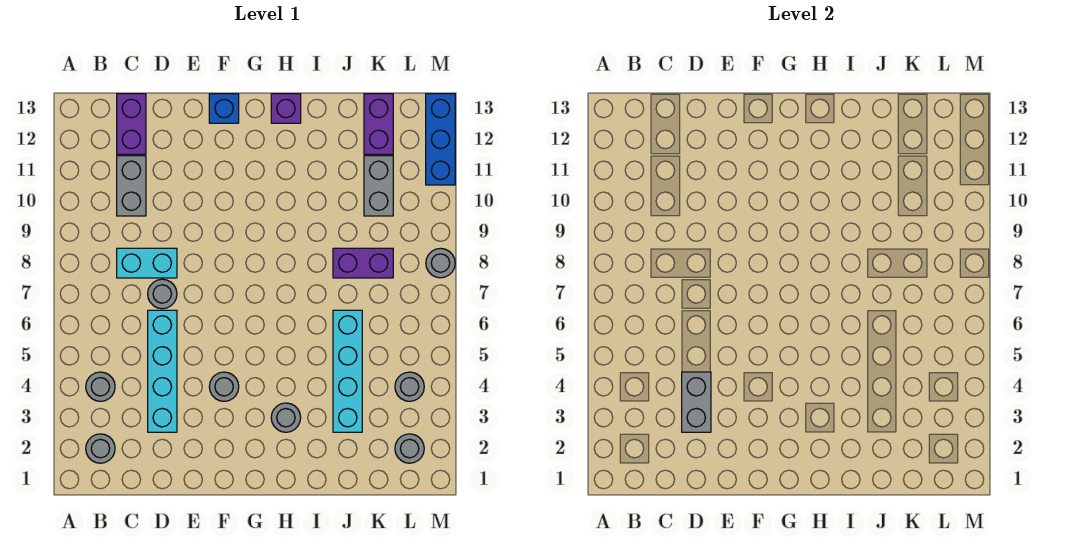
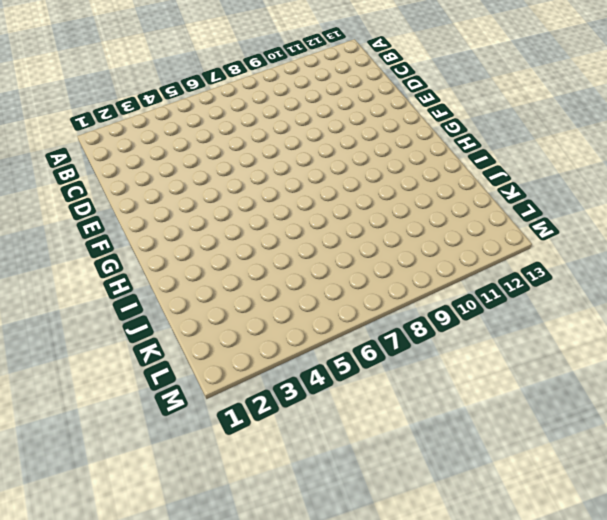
none -> grey 1x1 round brick [86,434,115,463]
none -> grey 1x1 round brick [86,372,115,401]
none -> cyan 1x2 brick [117,248,177,278]

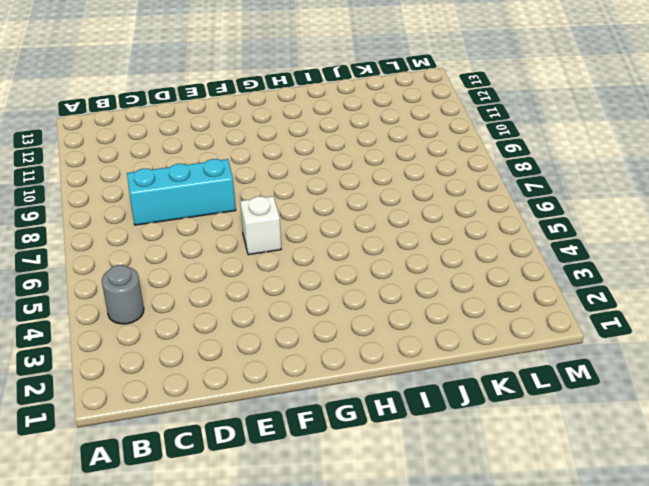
cyan 1x3 brick [127,159,236,225] -> cyan 1x2 brick [117,248,177,278]
white 1x1 brick [240,196,281,255] -> none
none -> grey 1x1 round brick [86,434,115,463]
none -> grey 1x2 brick [117,156,146,216]
none -> purple 1x2 brick [117,94,146,154]

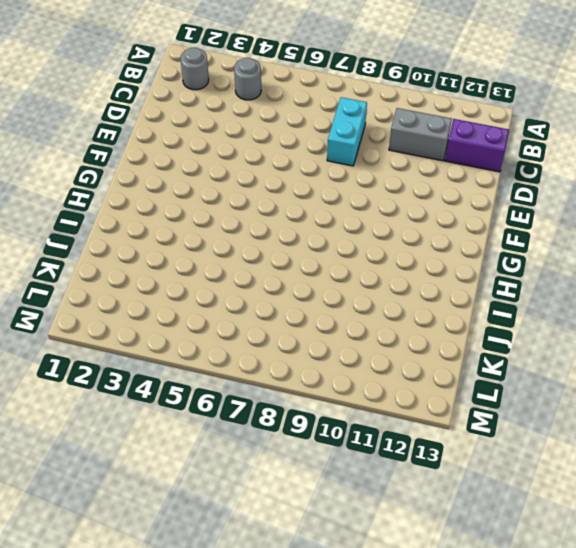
none -> cyan 1x4 brick [148,310,177,432]
none -> grey 1x1 round brick [148,279,177,309]
none -> grey 1x1 round brick [209,372,239,401]

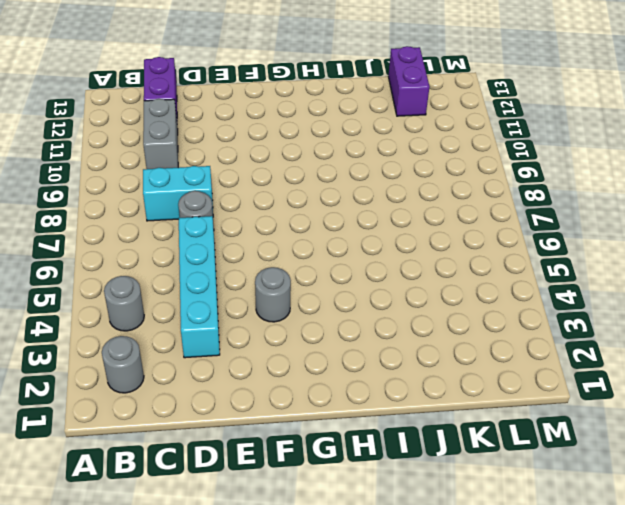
none -> blue 1x1 brick [209,94,239,123]
none -> grey 1x1 round brick [271,403,301,432]
none -> purple 1x1 brick [271,94,301,123]

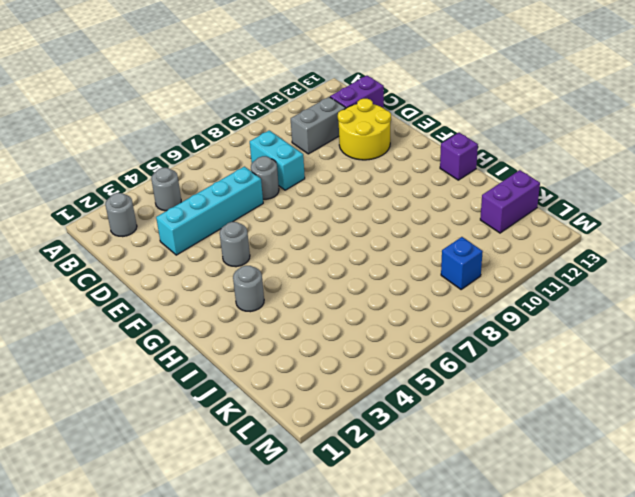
yellow 2x2 round brick [338,99,391,160] -> none
blue 1x1 brick [441,237,483,289] -> blue 1x1 brick moved to [209,94,239,123]
none -> cyan 1x4 brick [333,310,362,432]
none -> purple 1x2 brick [333,248,393,278]
none -> grey 1x2 brick [364,156,393,216]

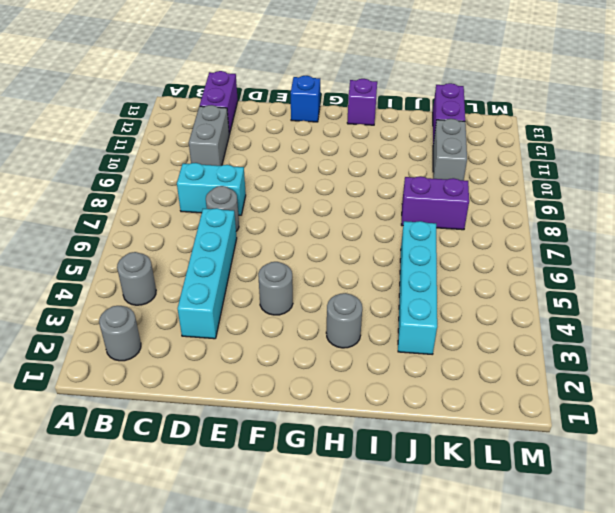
none -> grey 1x1 round brick [395,434,424,463]
none -> grey 1x1 round brick [395,372,424,401]
none -> grey 1x1 round brick [426,248,455,278]

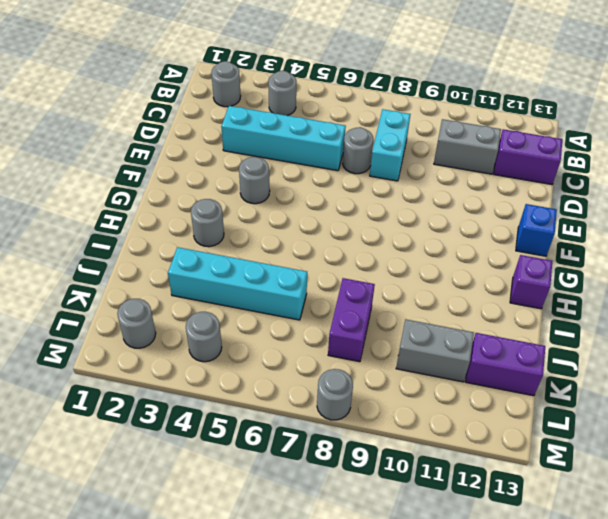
none -> blue 1x3 brick [426,94,455,185]
none -> grey 1x2 brick [682,372,711,432]

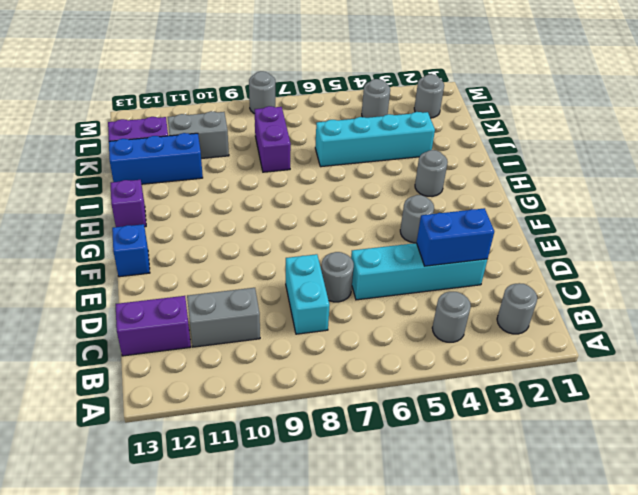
blue 1x2 brick [417,208,494,266] -> grey 1x2 brick [682,372,711,432]
blue 1x3 brick [109,133,203,184] -> blue 1x3 brick moved to [426,94,455,185]

